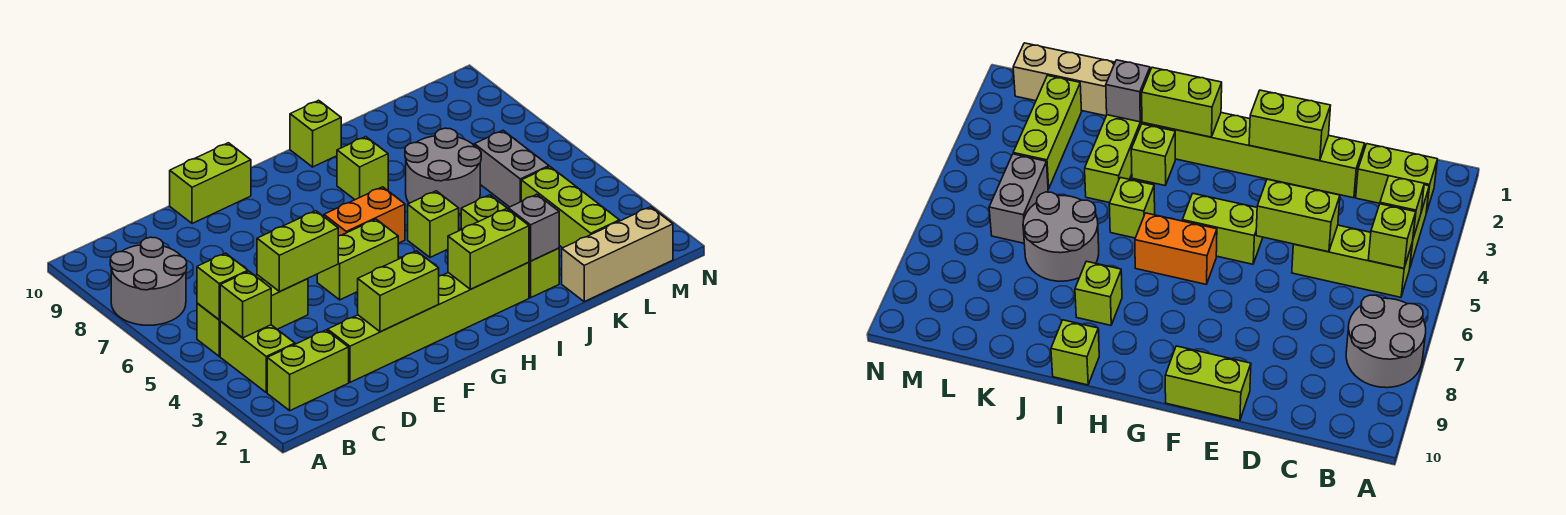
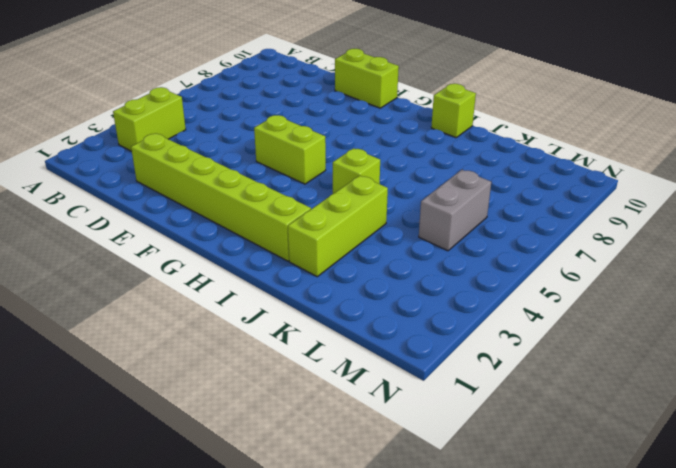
none -> grey 2x2 round brick [110,237,187,325]
none -> lime 1x2 brick [267,330,349,411]
none -> lime 1x3 brick [197,275,308,356]

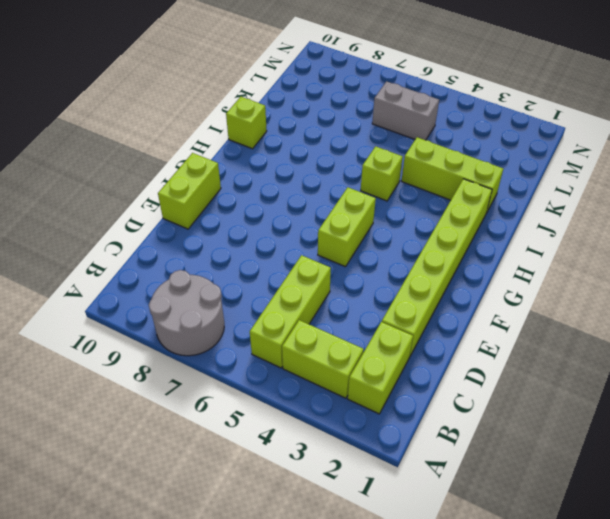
none -> orange 1x2 brick [324,187,405,243]
none -> lime 1x1 brick [1131,124,1175,185]
none -> lime 1x1 brick [337,137,388,200]

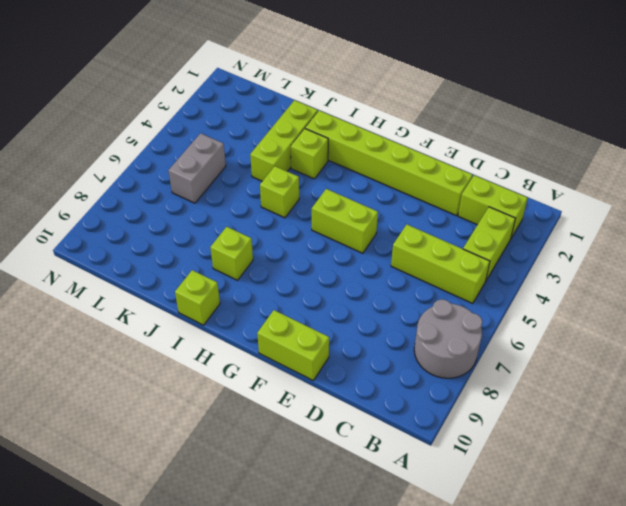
none -> orange 1x2 brick [324,187,405,243]
none -> grey 2x2 round brick [405,128,481,214]
none -> tan 1x3 brick [562,207,673,302]

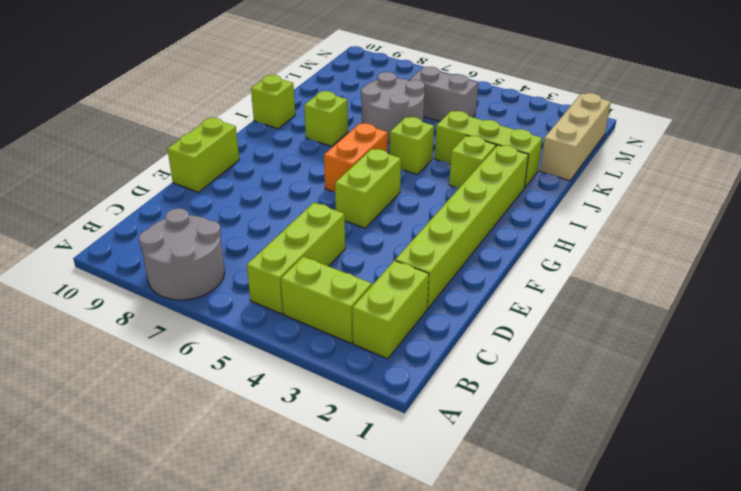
none -> lime 1x3 brick [521,167,619,248]
none -> lime 1x1 brick [220,271,271,338]
none -> lime 1x1 brick [197,253,248,320]

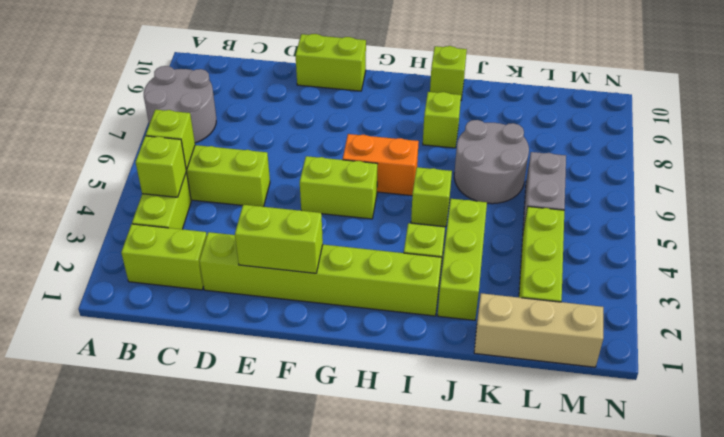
none -> lime 1x2 brick [257,211,338,292]
none -> lime 1x2 brick [448,209,529,289]
none -> grey 1x1 brick [508,194,559,261]

